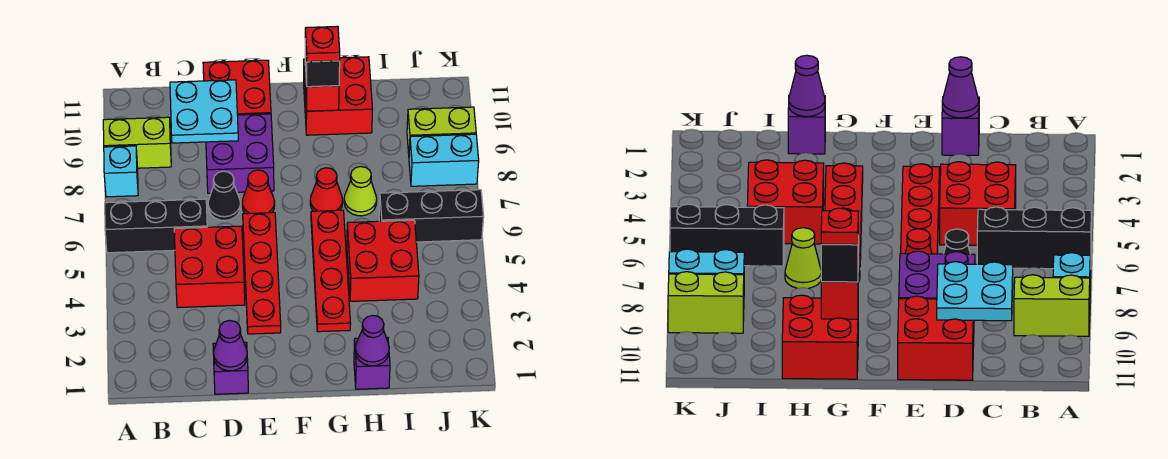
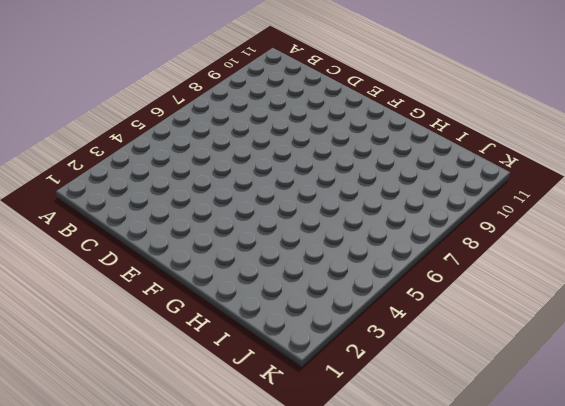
none -> black 1x3 brick [105,199,207,253]
none -> cyan 1x1 brick [104,146,138,197]
none -> lime 1x2 brick [103,117,171,168]

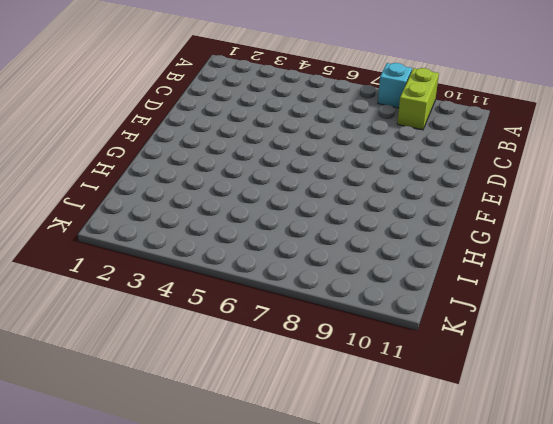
none -> black 1x3 brick [105,199,207,253]
none -> red 2x2 brick [174,226,245,308]
none -> purple 1x1 brick [213,342,248,394]

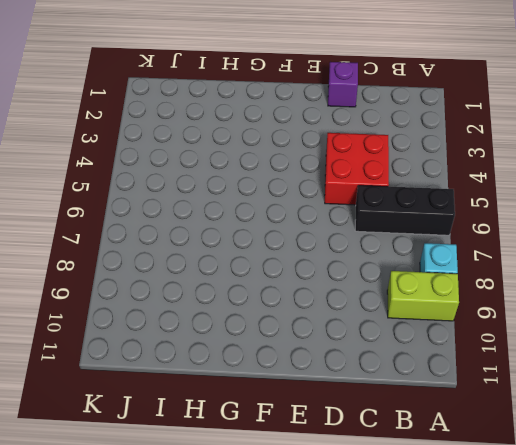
none -> black 1x1 cone [208,171,241,221]
none -> purple 2x2 brick [206,114,274,193]
none -> red 2x2 brick [203,60,271,115]

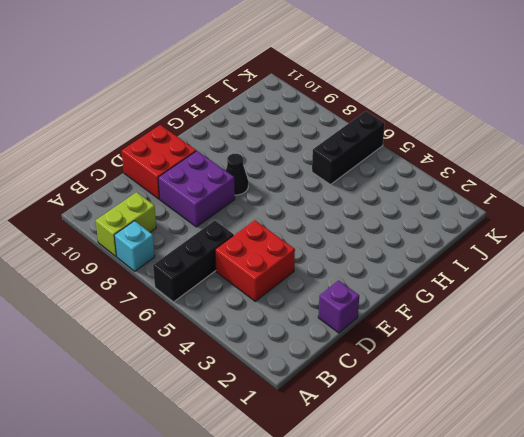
black 1x1 cone [226,154,248,195] -> black 1x1 cone moved to [208,171,241,221]
none -> red 1x4 plate [243,213,281,334]
none -> red 1x1 cone [242,170,275,214]
none -> red 1x4 plate [311,210,351,332]

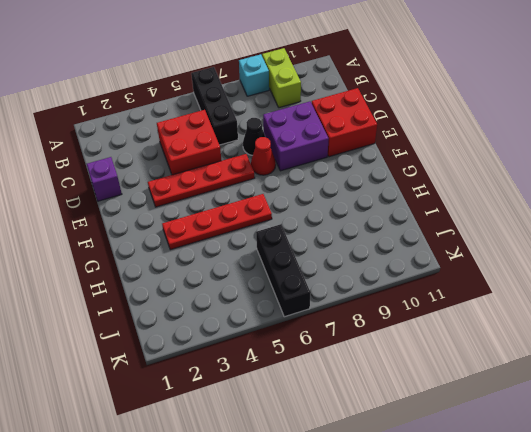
none -> red 1x1 cone [310,168,343,211]
none -> red 2x2 brick [304,57,373,135]
none -> purple 1x1 brick [354,337,390,389]

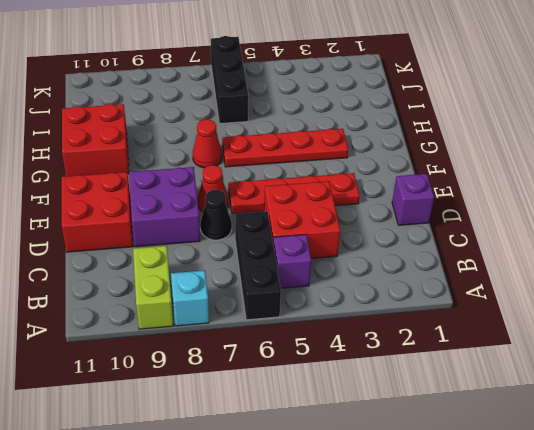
purple 1x1 brick [273,234,311,288] -> purple 1x1 brick moved to [354,337,390,389]
none -> red 2x2 brick [347,220,419,301]
none -> lime 1x1 cone [344,167,377,216]
none -> cyan 1x2 brick [409,134,479,186]

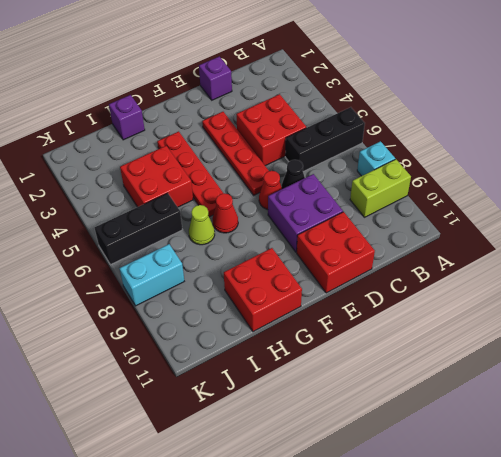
none -> lime 1x2 brick [407,107,476,153]
none -> cyan 2x2 plate [170,80,238,143]
none -> purple 1x1 cone [213,321,247,371]

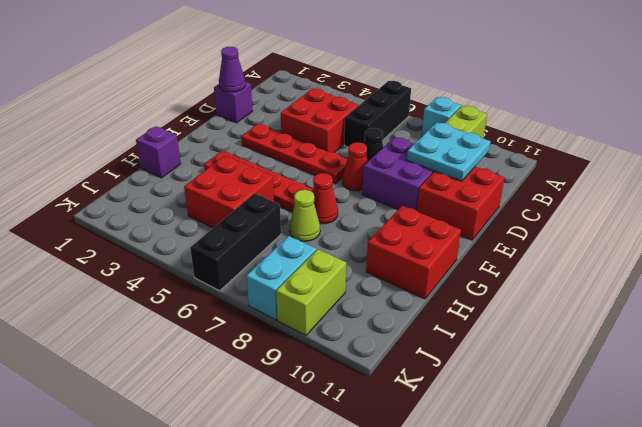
none -> red 1x1 brick [305,66,339,111]
none -> purple 1x1 cone [355,315,389,366]
none -> black 1x1 brick [305,39,340,87]

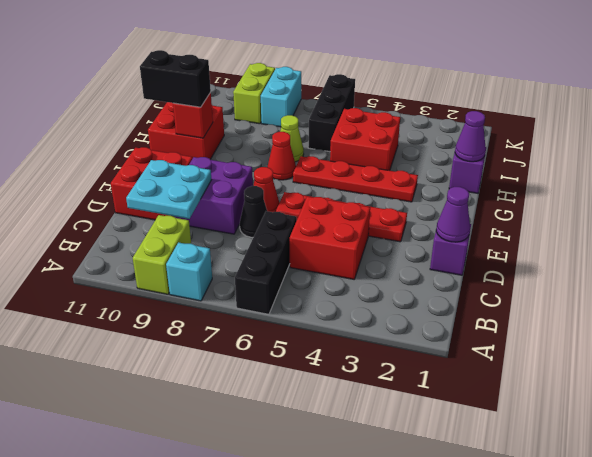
black 1x2 brick [140,50,211,107] -> black 1x1 brick [305,39,340,87]
none -> red 1x1 plate [305,26,340,62]

